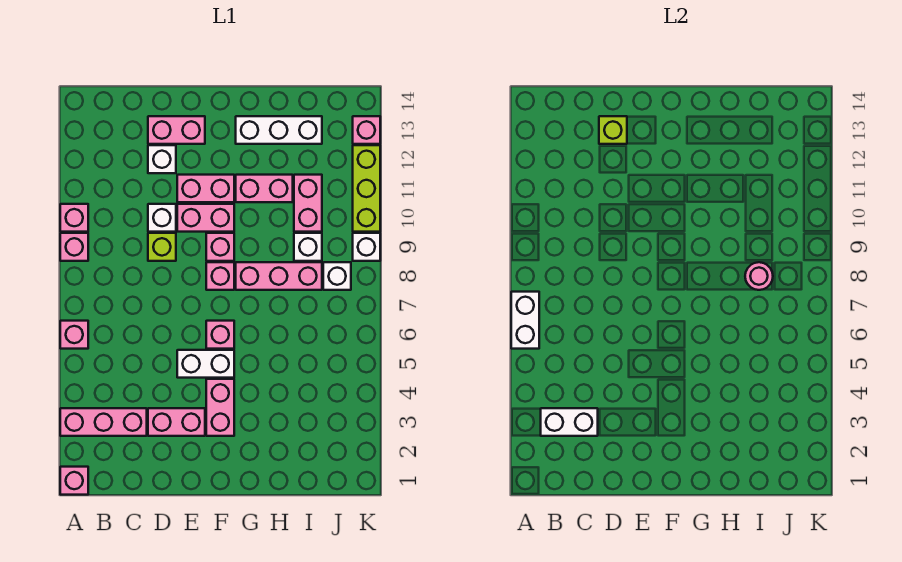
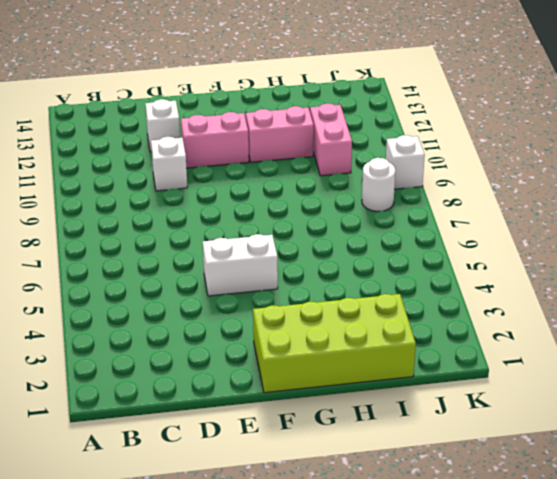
lime 2x4 brick [253,294,416,393] -> none
white 1x1 round brick [362,158,395,211] -> white 1x1 brick [323,262,351,290]
none -> pink 1x1 brick [60,467,88,495]
none -> pink 1x3 brick [60,408,147,436]
none -> pink 1x1 brick [60,321,88,349]
none -> pink 1x1 brick [60,233,88,261]

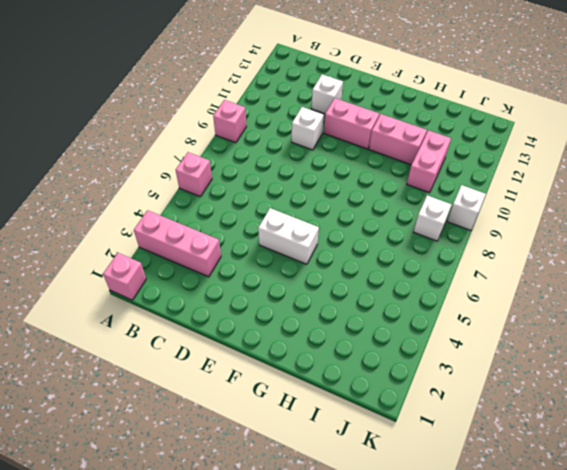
none -> pink 1x1 brick [60,204,88,232]
none -> pink 1x2 brick [148,408,205,436]
none -> lime 1x1 brick [148,233,176,261]
none -> pink 1x2 brick [148,116,205,144]

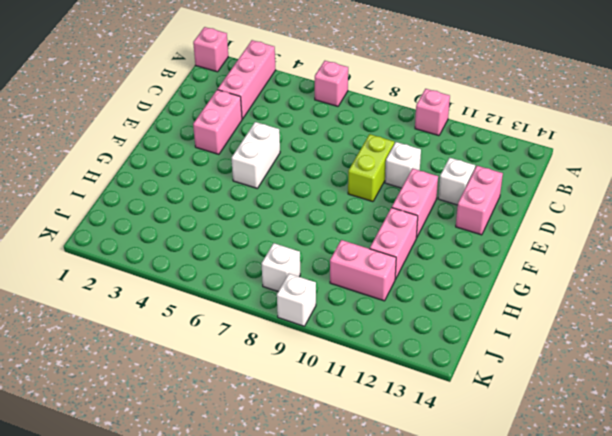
lime 1x2 brick [348,134,394,202] -> lime 1x1 brick [148,233,176,261]
none -> pink 1x1 brick [60,233,88,261]
none -> pink 1x2 brick [177,204,234,232]
none -> pink 1x2 brick [206,379,234,436]
none -> pink 1x1 brick [206,321,234,349]

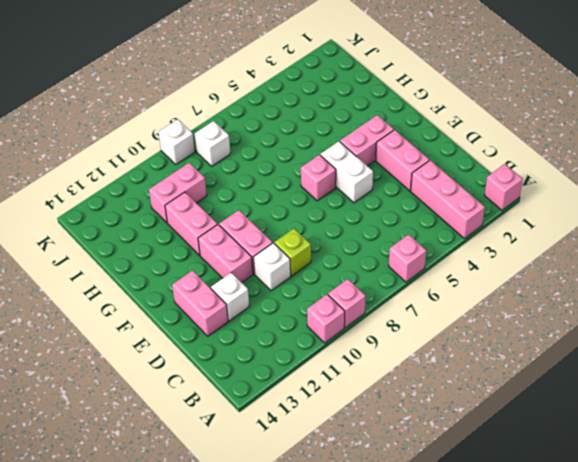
none -> pink 1x1 brick [206,262,234,290]
none -> pink 1x1 brick [206,233,234,261]
none -> pink 1x3 brick [236,262,322,290]
none -> white 1x3 brick [236,116,322,144]

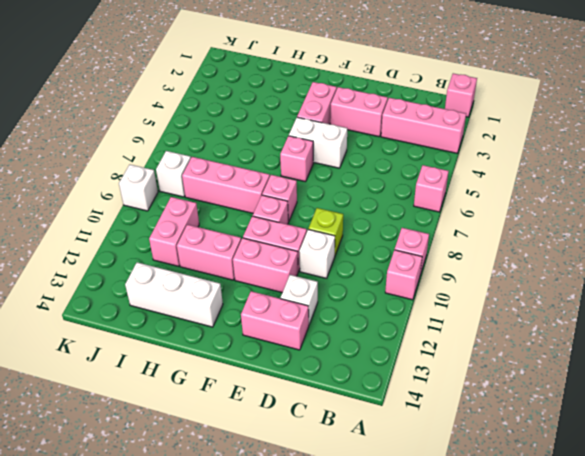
none -> white 1x1 brick [294,233,322,261]
none -> lime 1x3 brick [353,145,380,232]
none -> pink 1x1 brick [353,116,380,144]
none -> white 1x2 brick [511,292,539,349]

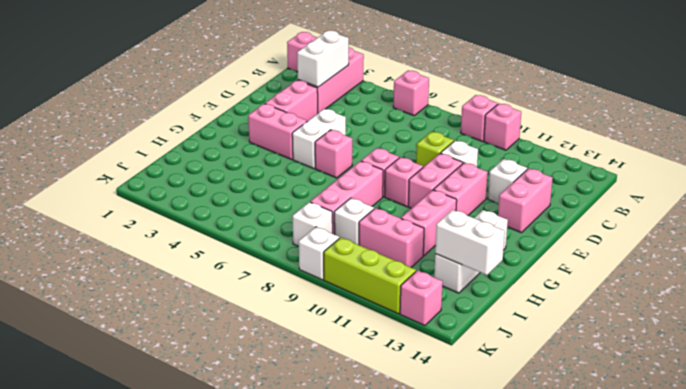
white 1x2 brick [435,210,505,275] -> white 1x2 brick moved to [511,292,539,349]
none -> lime 1x1 brick [599,116,627,144]
none -> pink 1x1 round brick [745,262,773,290]

